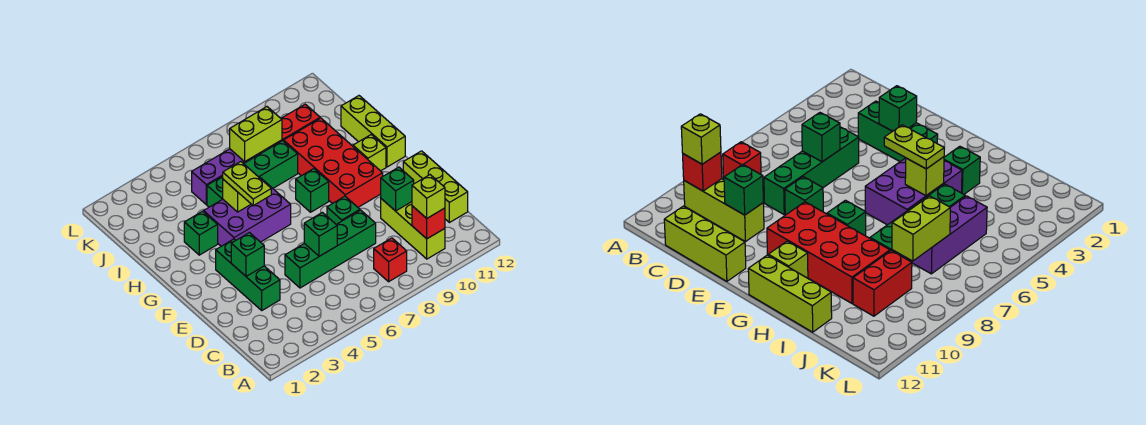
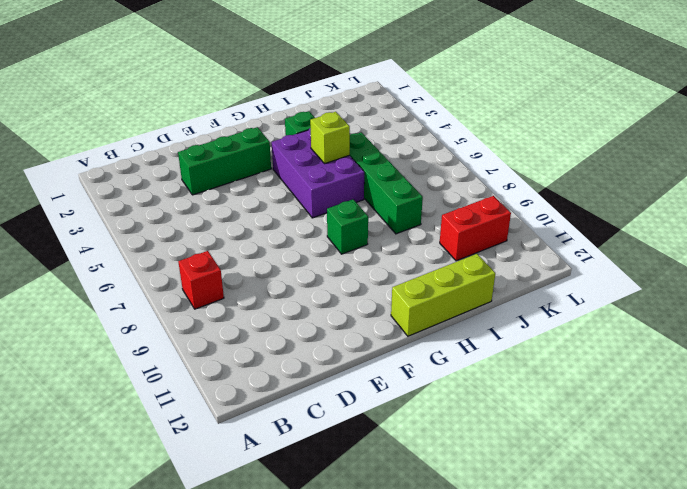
red 1x2 brick [440,196,511,261] -> red 1x2 brick turned to [269,104,320,148]
none -> lime 1x3 brick [381,199,445,259]
none -> lime 1x3 brick [403,151,468,223]
none -> green 1x4 brick [285,210,376,288]

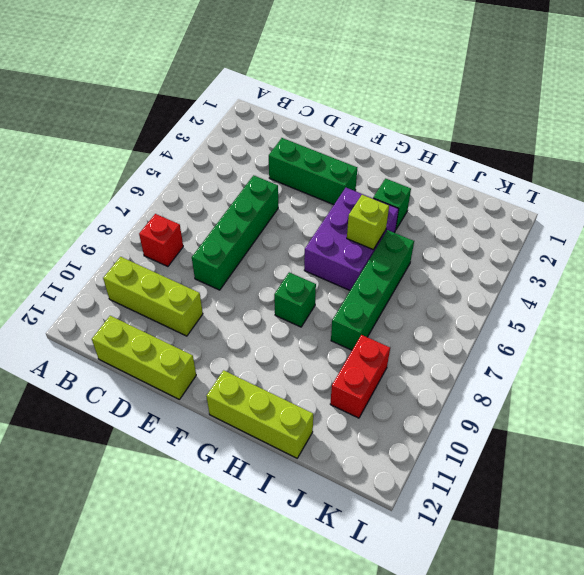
none -> green 1x1 brick [327,196,360,225]
none -> red 2x4 brick [284,118,383,207]
none -> lime 1x1 brick [353,135,386,171]

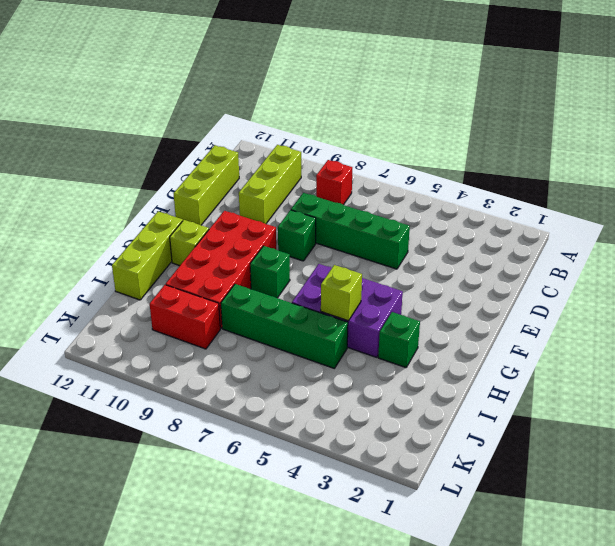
none -> green 1x3 brick [216,239,280,310]
none -> purple 1x3 brick [192,149,263,205]
none -> red 1x1 brick [412,206,445,239]

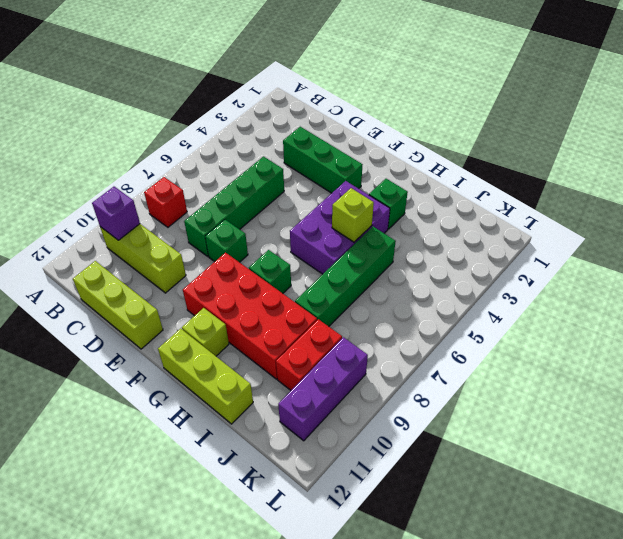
purple 1x1 brick [92,187,140,240] -> red 1x1 brick [412,206,445,239]
purple 1x3 brick [278,337,368,441] -> purple 1x3 brick moved to [192,149,263,205]
none -> green 1x1 brick [304,213,337,256]
none -> green 1x1 brick [381,167,414,211]
none -> green 1x1 brick [231,233,264,276]

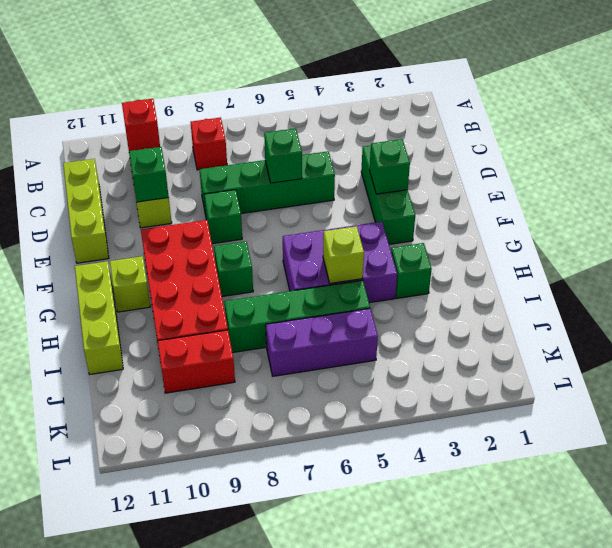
none -> lime 1x2 brick [230,107,282,161]
none -> lime 1x1 brick [412,175,445,218]
none -> lime 1x2 plate [223,162,271,205]

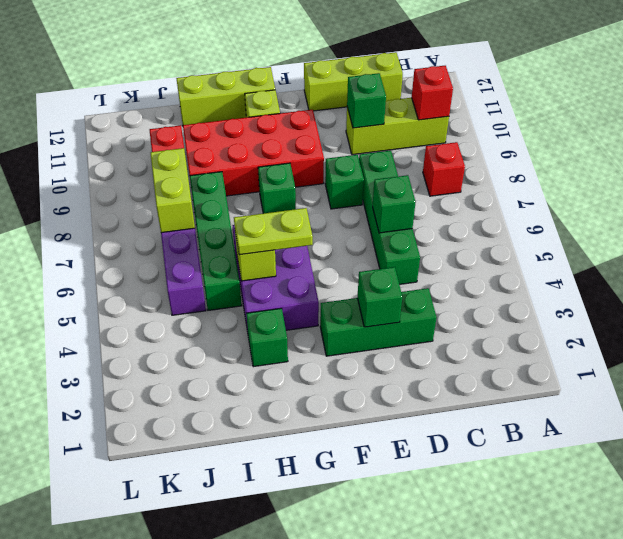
none -> lime 1x1 brick [412,175,445,218]

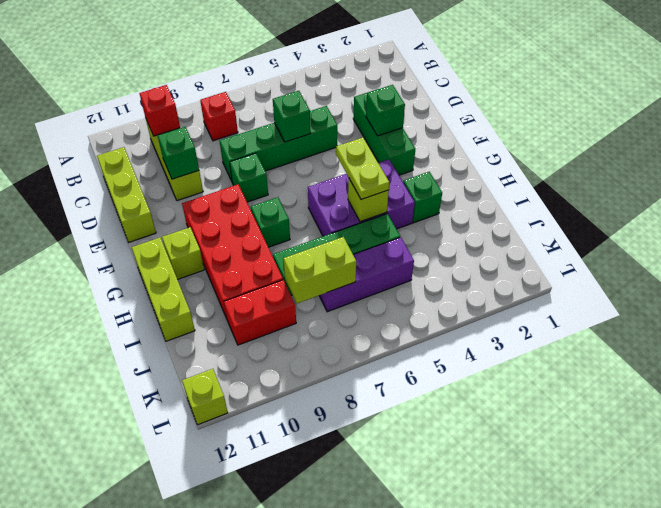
lime 1x1 brick [182,369,228,425] -> lime 1x1 brick moved to [412,175,445,218]

